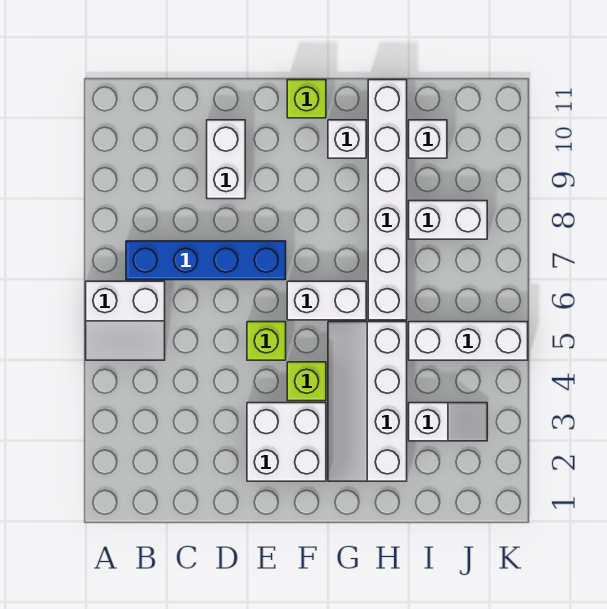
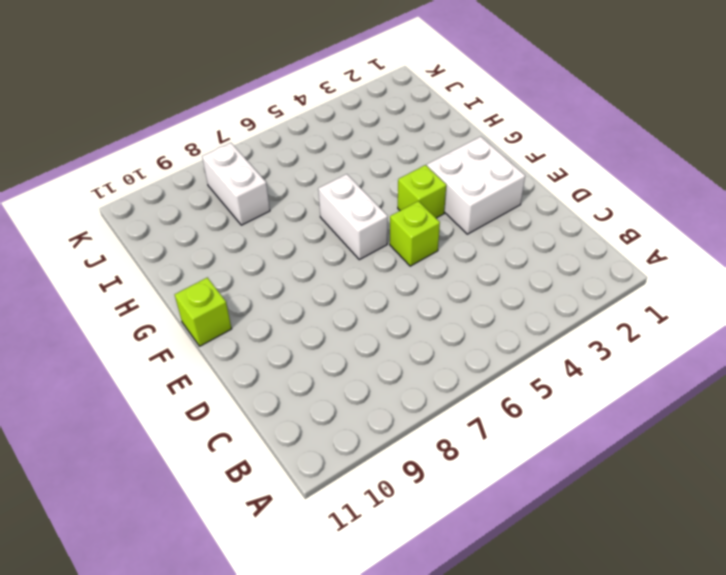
none -> white 2x2 slope [86,281,165,360]
none -> blue 1x4 brick [126,241,286,280]
none -> white 1x2 brick [207,120,245,199]

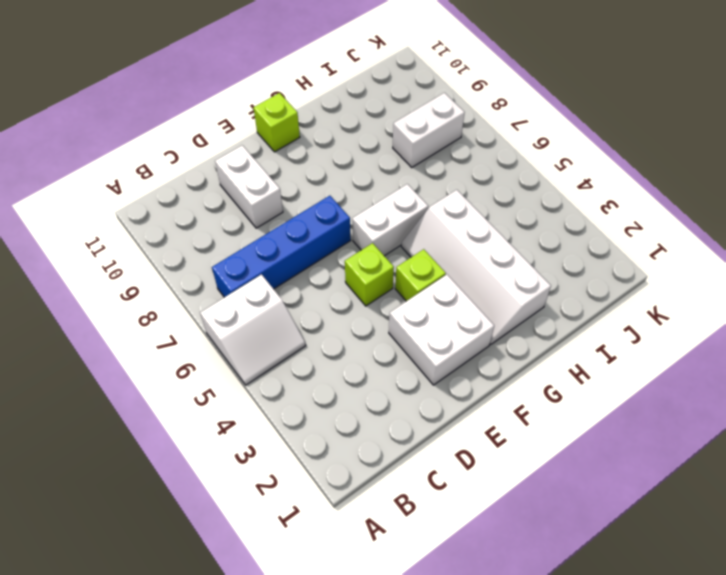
none -> white 1x1 brick [328,120,366,158]
none -> white 1x6 brick [368,80,407,320]
none -> white 1x2 slope [409,403,487,441]

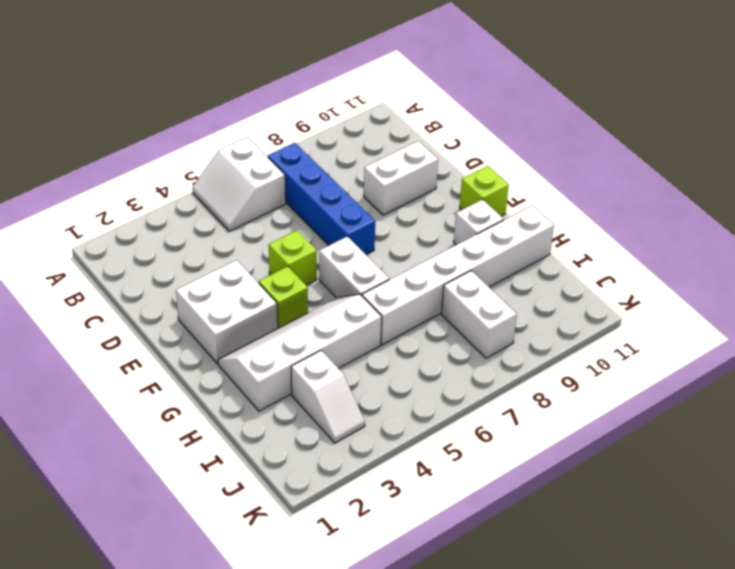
none -> white 1x3 brick [409,322,528,360]
none -> white 1x1 brick [409,120,447,158]

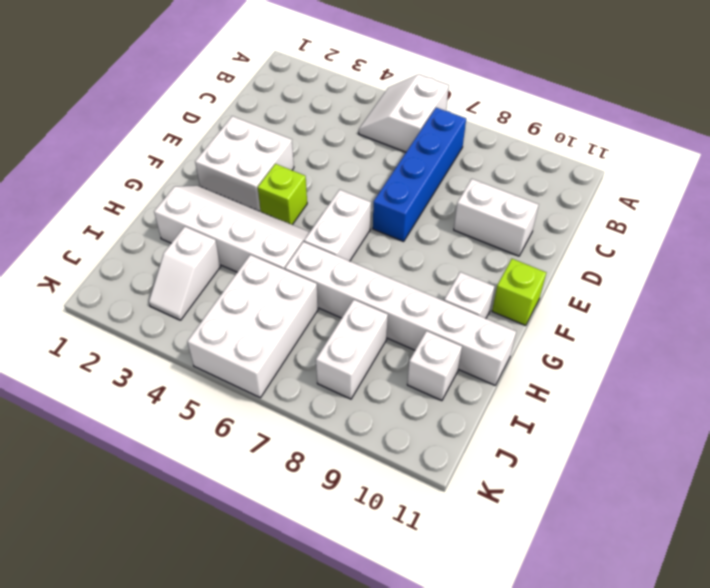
white 2x3 brick [187,255,318,398] -> white 1x3 brick [409,322,528,360]
none -> lime 1x1 brick [247,322,286,360]

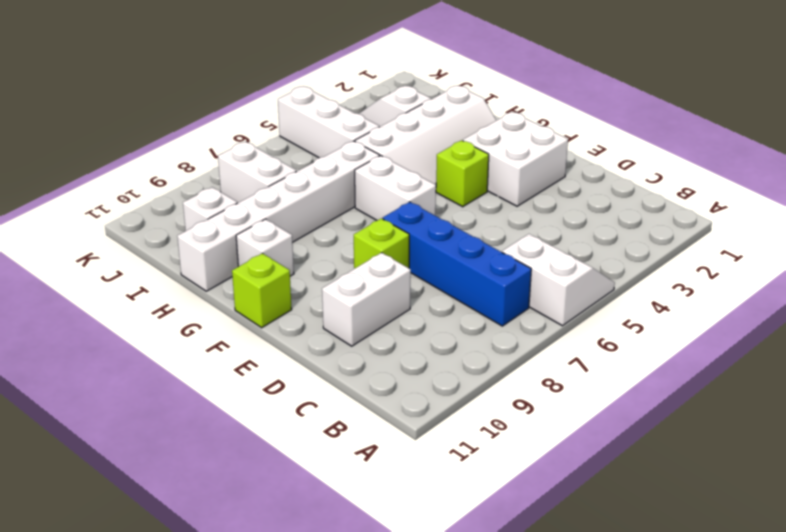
lime 1x1 brick [354,218,409,269] -> lime 1x1 brick moved to [247,322,286,360]

